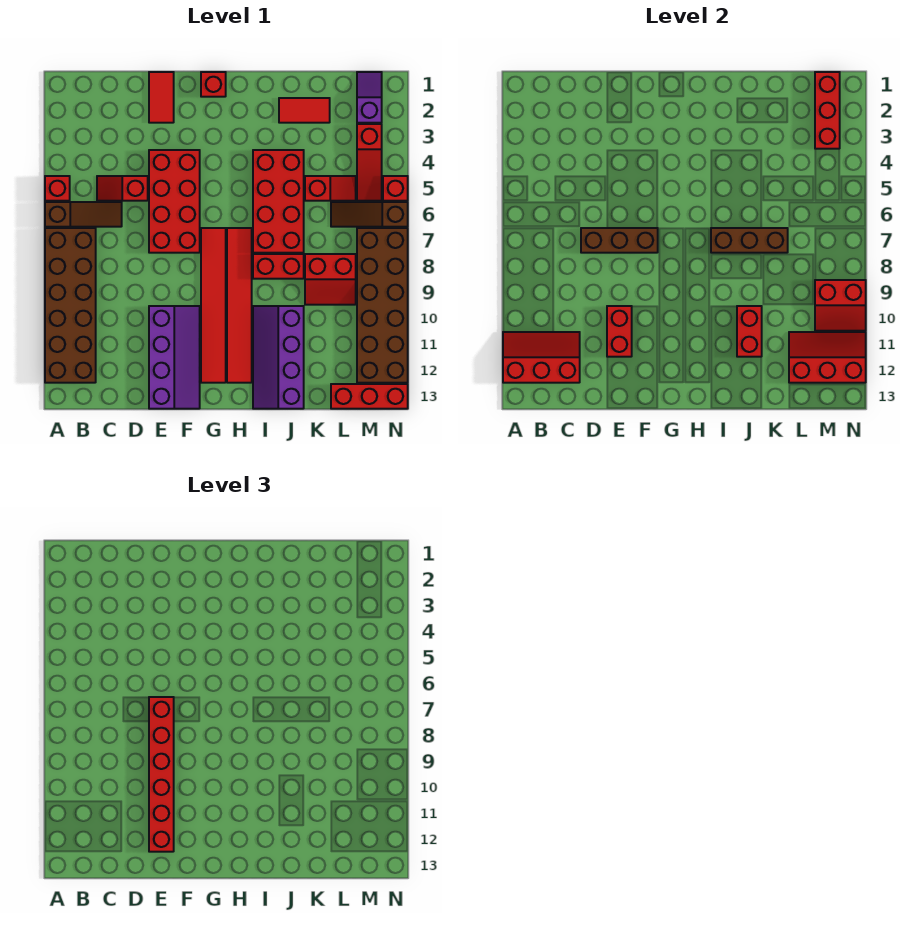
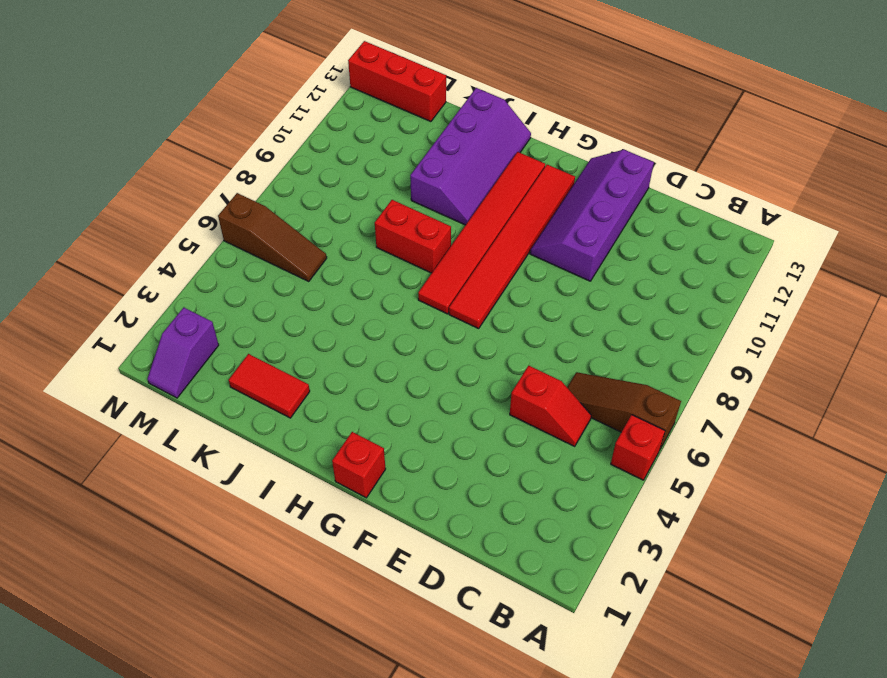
none -> brown 2x6 brick [45,228,96,383]
none -> red 1x2 tile [149,72,174,123]
none -> red 2x4 brick [149,150,200,253]
none -> red 2x4 brick [253,150,304,253]

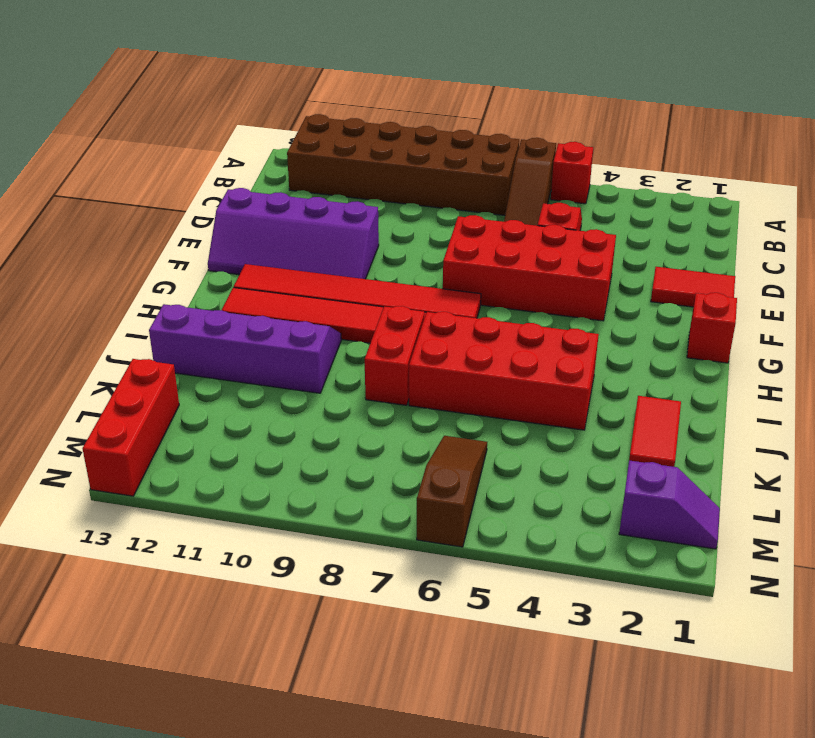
none -> red 1x2 slope [305,176,356,201]
none -> red 2x2 slope [305,254,356,305]
none -> red 1x3 slope [357,124,382,201]
none -> brown 2x6 brick [357,228,408,383]

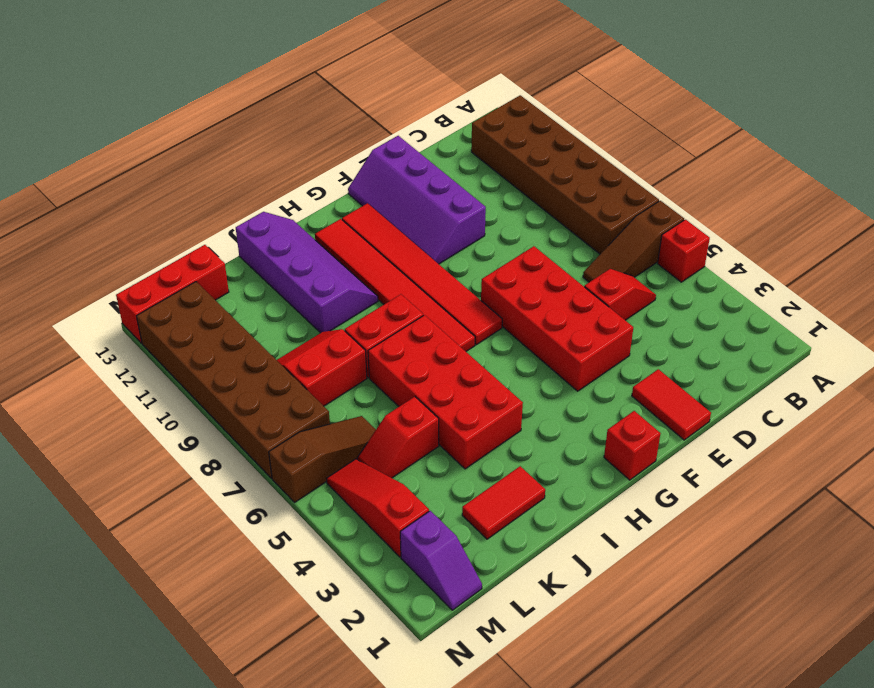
none -> red 1x1 brick [383,176,408,201]
none -> red 2x3 slope [503,332,580,383]
none -> brown 1x3 brick [581,228,658,253]
none -> red 1x2 brick [607,306,632,357]

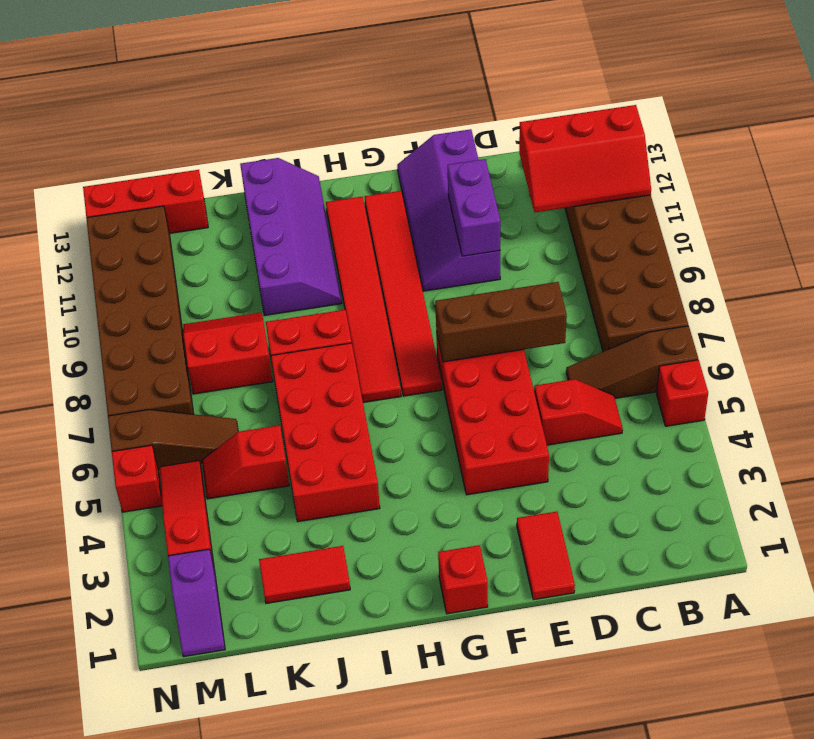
purple 1x2 brick [448,159,501,256] -> red 1x2 brick [607,306,632,357]
none -> brown 1x3 brick [711,228,788,253]
none -> red 1x2 brick [737,306,762,357]
none -> red 2x3 slope [789,332,866,383]
none -> red 1x3 brick [815,72,840,149]

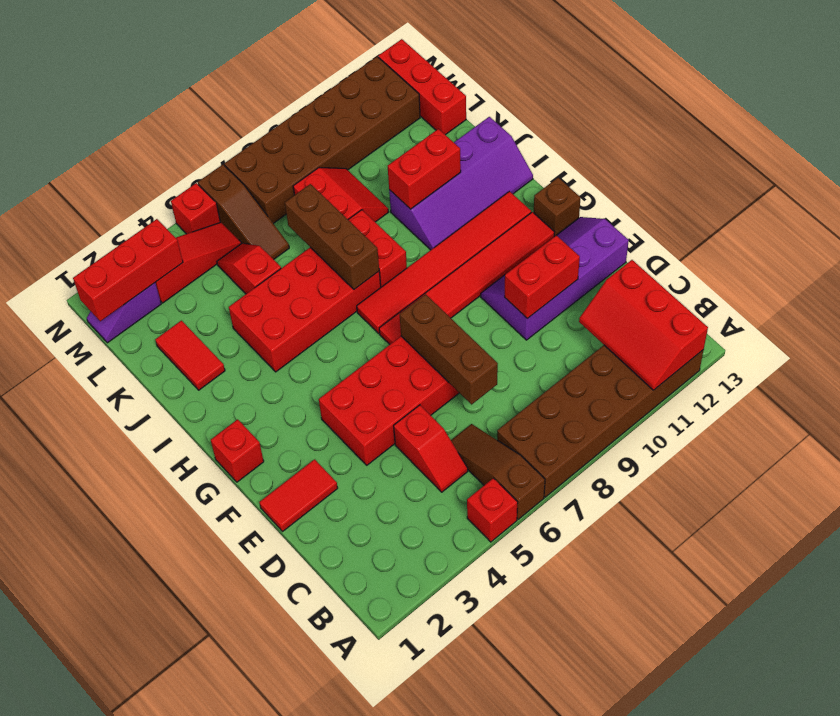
brown 1x1 brick [534,178,581,237] -> none
none -> red 2x3 slope [789,332,866,383]
none -> red 2x2 slope [815,280,866,331]
none -> red 1x6 brick [149,697,174,852]

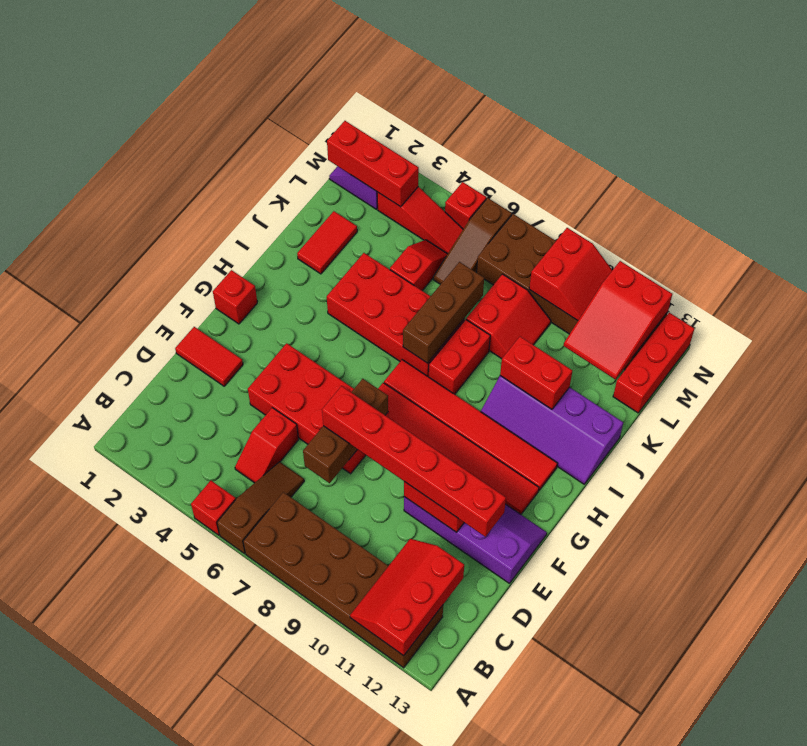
red 2x3 slope [564,261,672,380] -> red 2x3 slope turned to [789,332,866,383]

